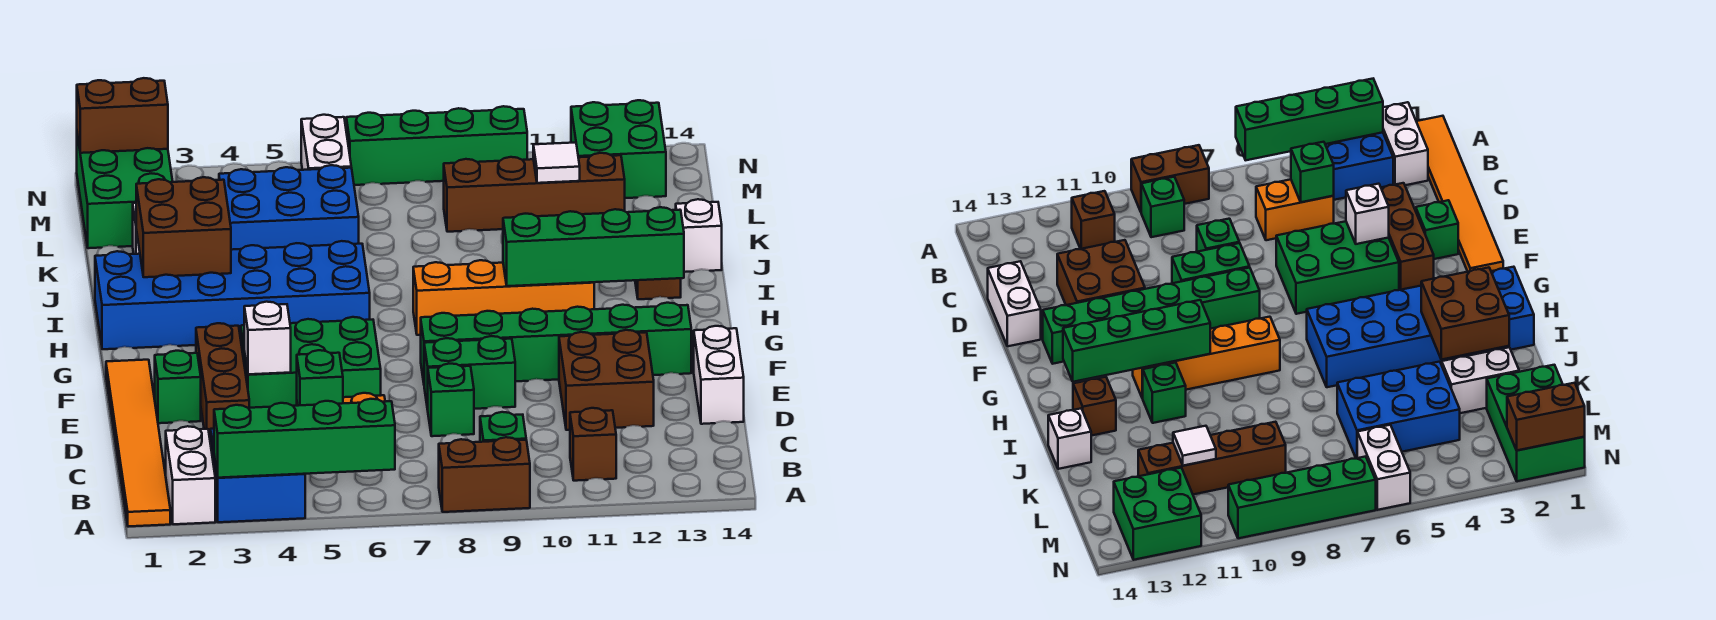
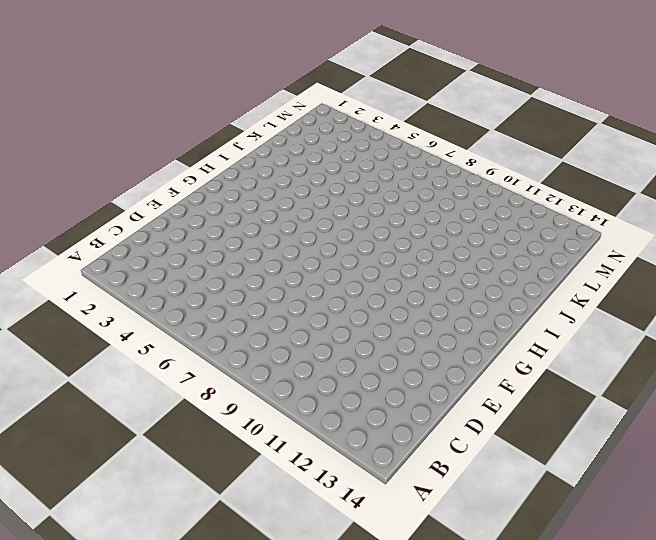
none -> orange 1x6 tile [106,360,170,527]
none -> white 1x2 brick [166,426,215,524]
none -> blue 2x2 brick [210,429,305,522]
none -> brown 1x2 brick [439,437,530,512]

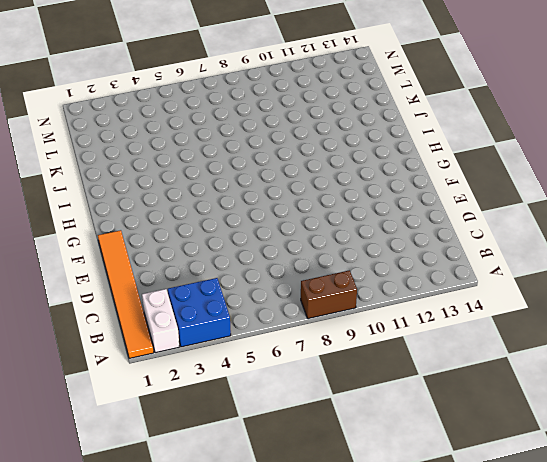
none -> green 1x1 brick [480,412,526,442]
none -> brown 1x1 brick [570,408,616,481]
none -> orange 1x2 brick [1256,179,1334,240]
none -> brown 1x3 brick [196,323,249,437]

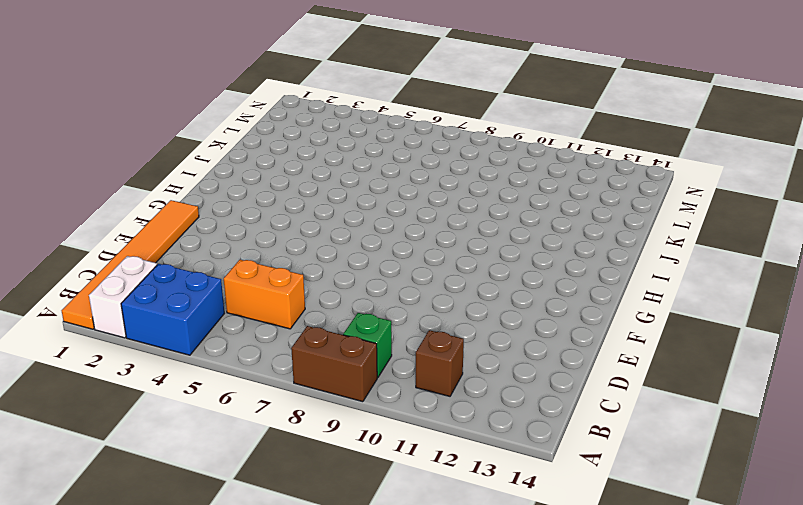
none -> brown 1x3 brick [196,323,249,437]
none -> green 1x1 brick [428,364,474,436]
none -> brown 2x2 brick [559,330,654,430]
none -> white 1x2 brick [694,326,744,424]

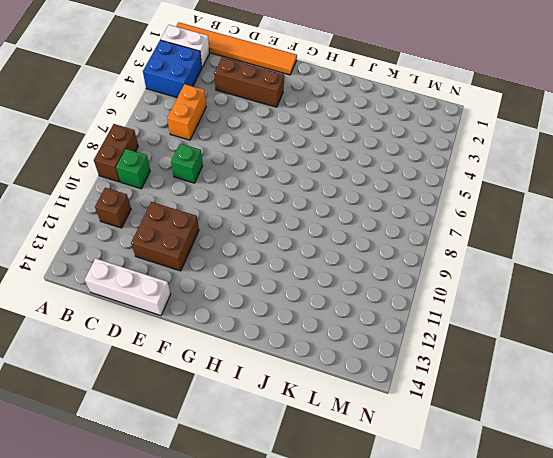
white 1x3 brick [85,258,171,316] -> white 1x2 brick [694,326,744,424]
none -> green 1x1 brick [155,351,201,423]
none -> green 2x3 brick [241,317,381,408]
none -> green 1x2 brick [424,336,515,410]
none -> green 1x6 brick [421,303,691,382]

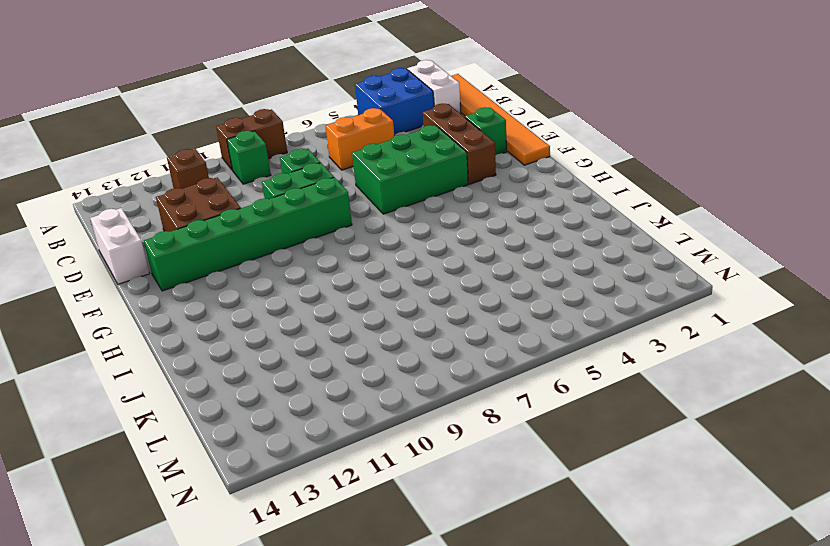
none -> blue 2x6 brick [95,241,370,349]
none -> orange 1x4 brick [413,260,594,335]
none -> green 1x1 brick [1142,362,1186,423]
none -> brown 1x1 brick [635,278,681,299]

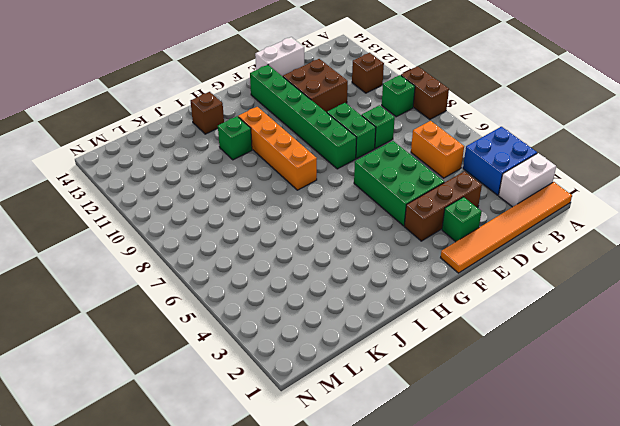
none -> blue 2x6 brick [95,241,370,349]
none -> white 1x1 brick [676,199,722,272]
none -> white 1x2 brick [1442,347,1519,413]
none -> blue 2x3 brick [219,165,359,250]

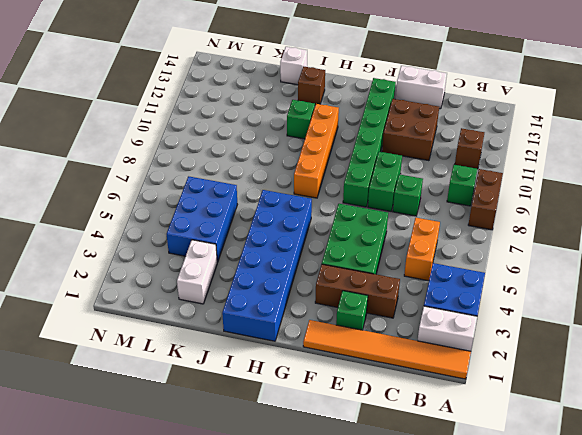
none -> green 2x3 brick [77,134,173,248]
none -> brown 1x4 brick [444,153,625,232]
none -> white 1x2 brick [301,115,351,170]
none -> green 2x2 brick [571,100,666,198]

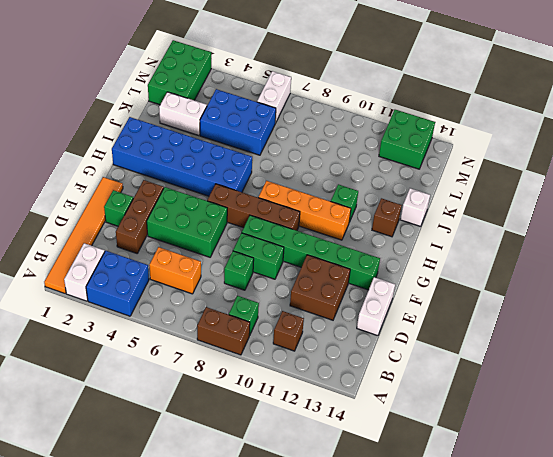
brown 1x4 brick [207,184,300,231] -> brown 1x4 brick moved to [444,153,625,232]
none -> green 1x4 brick [346,106,527,185]
none -> green 1x4 brick [214,399,395,478]
none -> green 1x1 brick [297,350,343,406]
none -> white 1x1 brick [244,302,291,374]

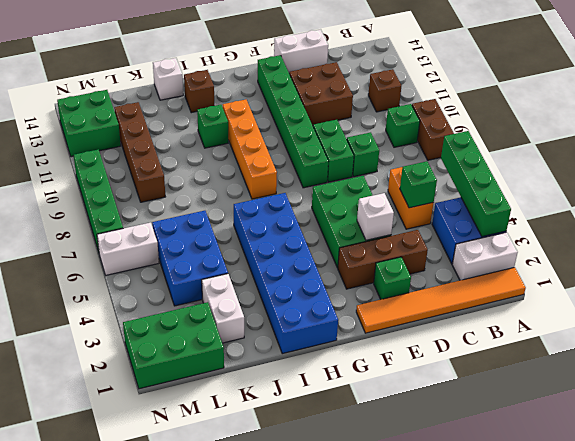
none -> green 1x4 brick [503,207,684,286]
none -> brown 2x2 brick [136,177,231,277]
none -> white 1x1 tile [533,143,580,183]
none -> brown 1x2 brick [77,78,168,153]

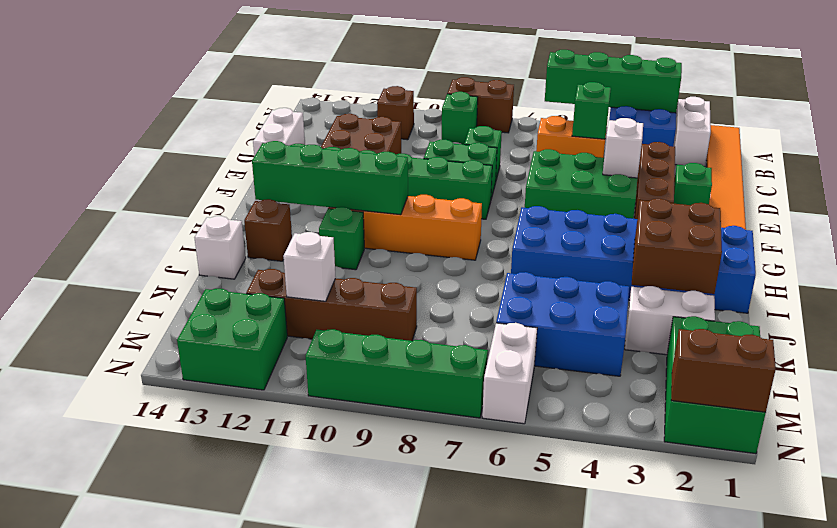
white 1x1 brick [283,232,336,301] -> white 1x1 tile [533,143,580,183]

